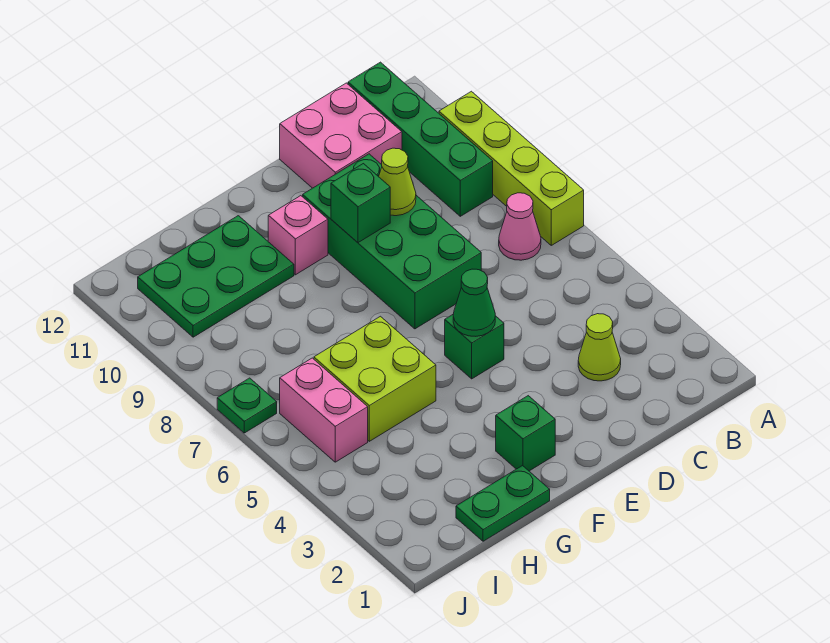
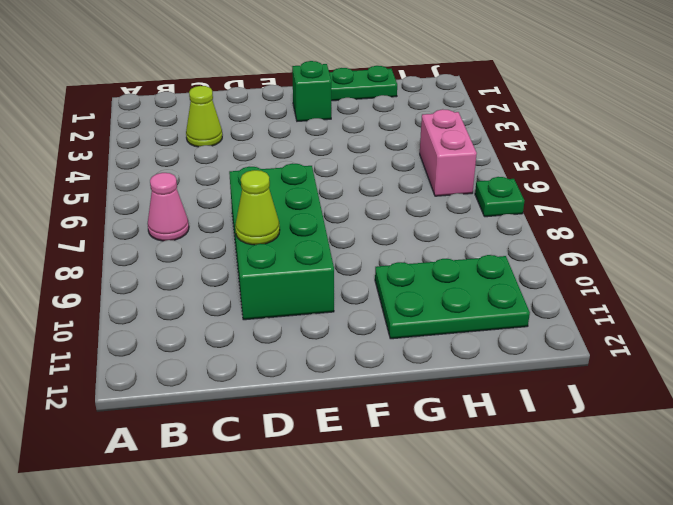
none -> lime 1x4 brick [439,91,584,245]
none -> green 1x4 brick [348,62,493,216]
none -> pink 2x2 brick [280,83,402,188]

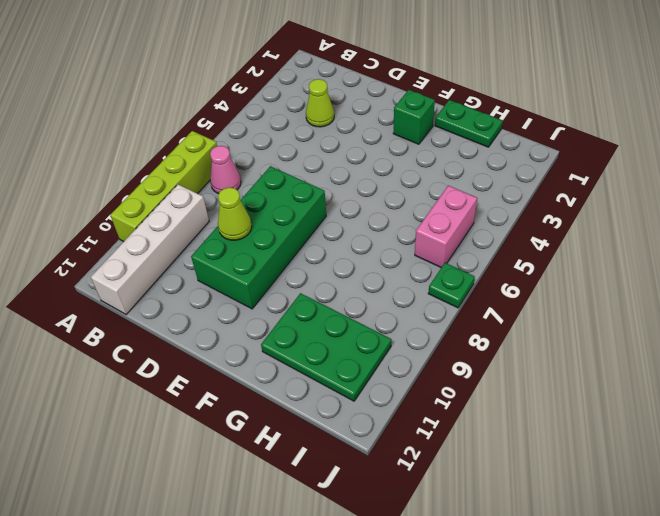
white 1x4 brick [91,184,209,315] -> green 1x4 brick [348,62,493,216]
none -> pink 2x2 brick [280,83,402,188]
none -> green 1x1 brick [445,314,504,379]
none -> pink 1x1 brick [268,196,328,275]

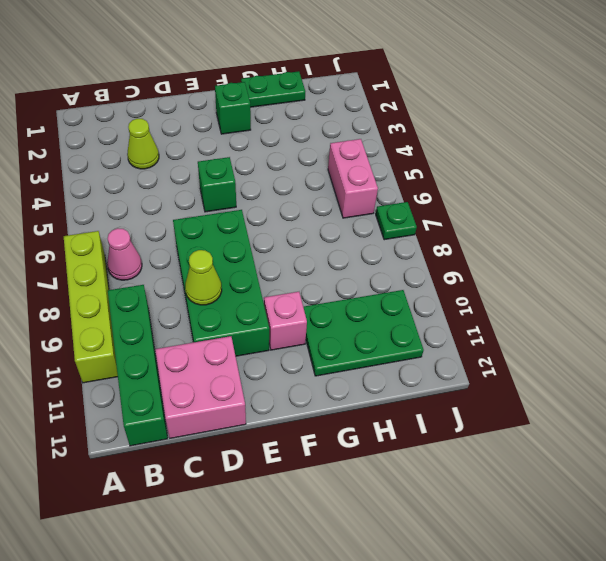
none -> lime 2x2 brick [314,316,436,441]
none -> green 1x1 cone [453,269,495,336]
none -> green 1x1 brick [331,164,390,243]

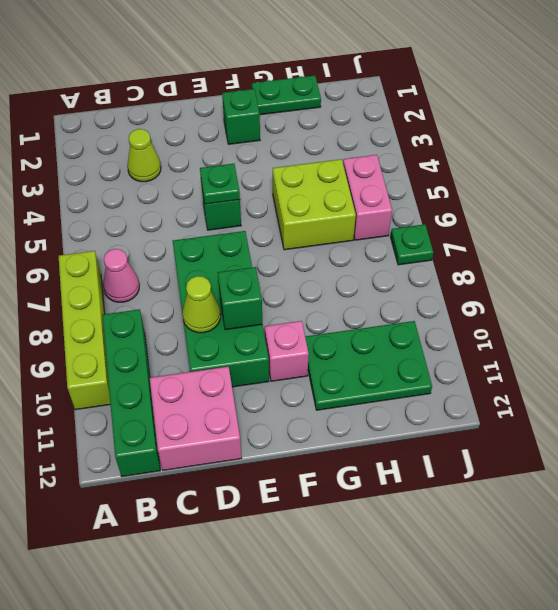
green 1x1 plate [200,164,240,204] -> green 1x1 cone [453,269,495,336]

